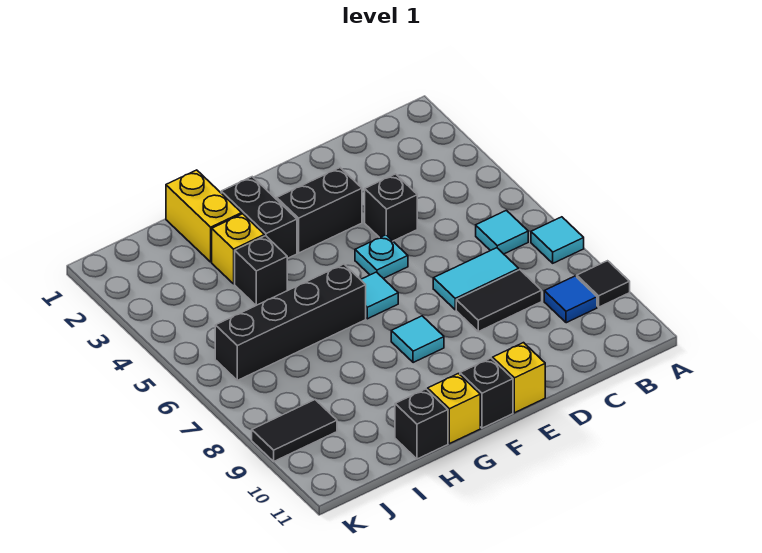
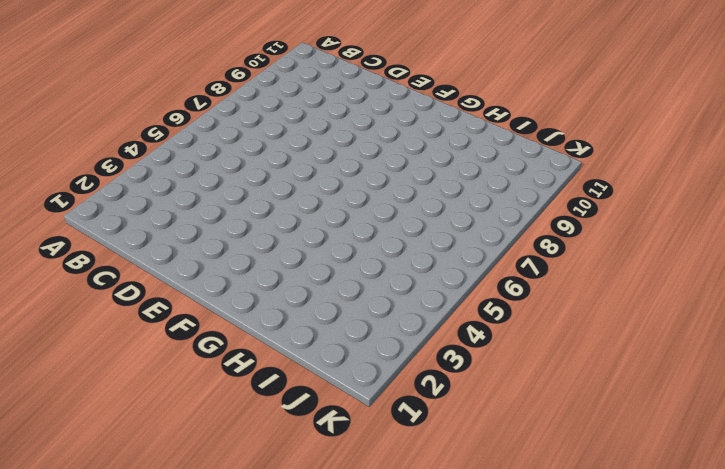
none -> cyan 1x1 tile [531,217,584,263]
none -> black 1x1 tile [577,261,630,307]
none -> cyan 1x1 tile [476,210,528,254]

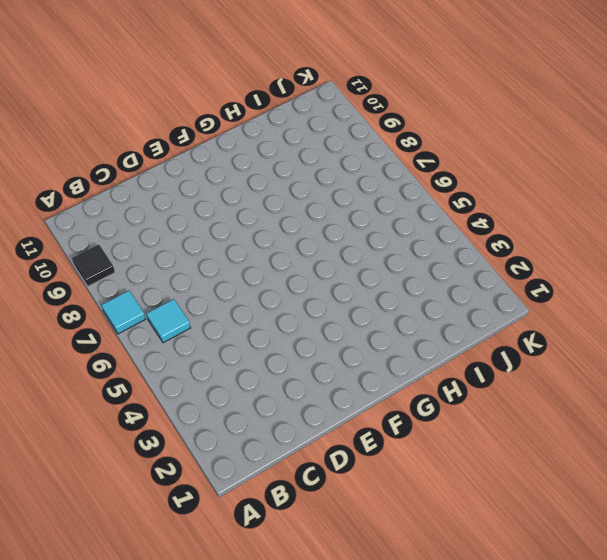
none -> blue 1x1 tile [544,276,597,323]
none -> cyan 1x2 tile [433,248,519,310]
none -> black 1x2 tile [456,270,542,332]

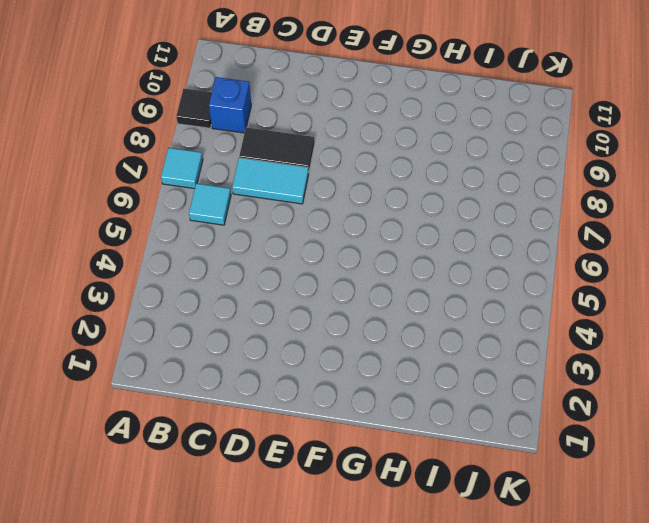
blue 1x1 brick [209,77,251,133] -> blue 1x1 tile [544,276,597,323]
none -> black 1x1 brick [365,174,417,241]
none -> black 1x2 brick [277,168,362,253]
none -> cyan 1x1 plate [355,235,408,278]

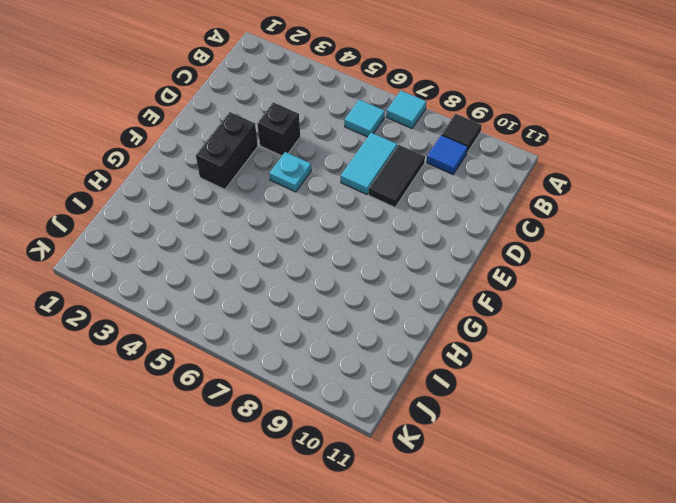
none -> yellow 1x1 brick [493,343,545,413]
none -> cyan 1x1 tile [361,272,398,319]
none -> cyan 1x1 tile [391,316,444,363]

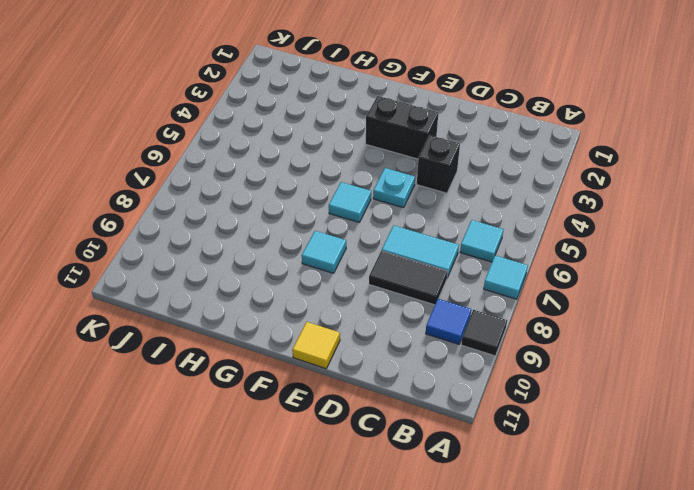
yellow 1x1 tile [292,322,340,369] -> yellow 1x1 brick [493,343,545,413]
none -> black 1x1 brick [460,358,513,428]
none -> black 1x2 brick [221,177,297,259]
none -> black 1x4 brick [215,264,366,380]

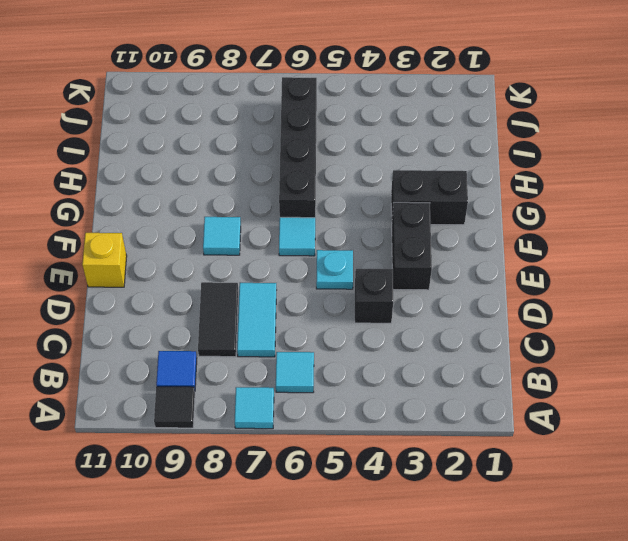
none -> black 1x1 brick [460,358,513,428]
none -> yellow 1x1 brick [428,374,480,444]
none -> yellow 1x2 brick [166,170,242,262]

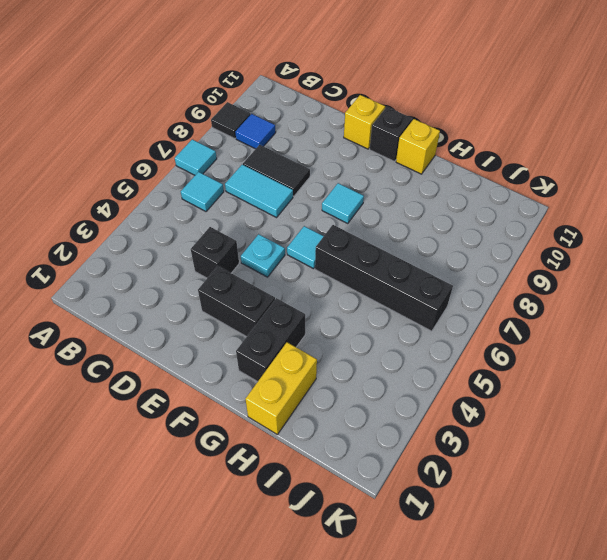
none -> yellow 1x1 brick [212,214,264,284]
none -> black 1x1 brick [235,236,287,305]
none -> black 1x1 brick [395,389,448,459]

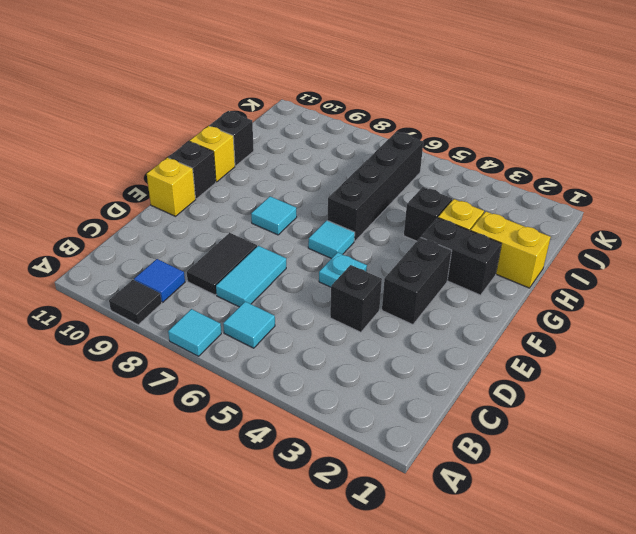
none -> black 1x2 tile [252,400,337,461]

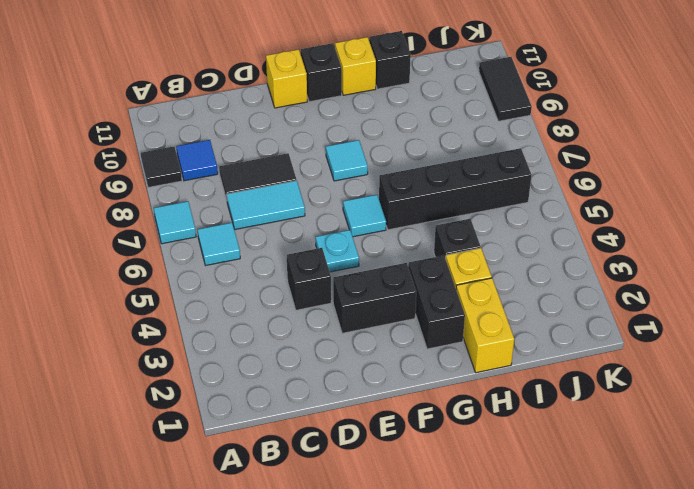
black 1x2 tile [479,57,532,121] -> black 1x2 tile turned to [252,400,337,461]

